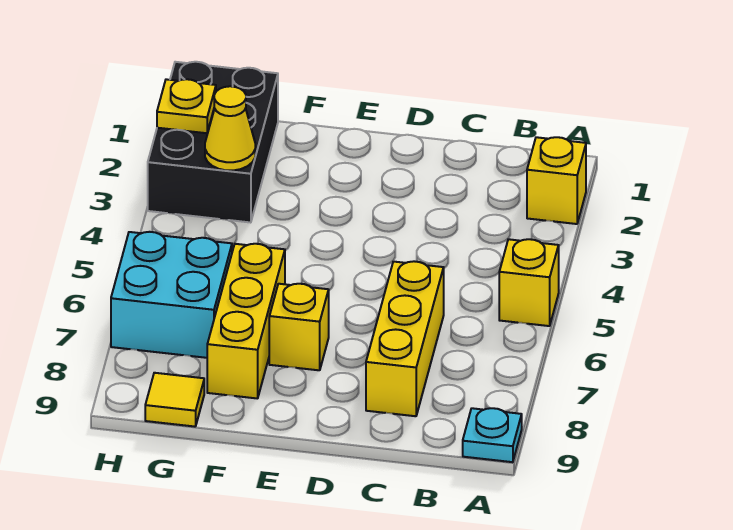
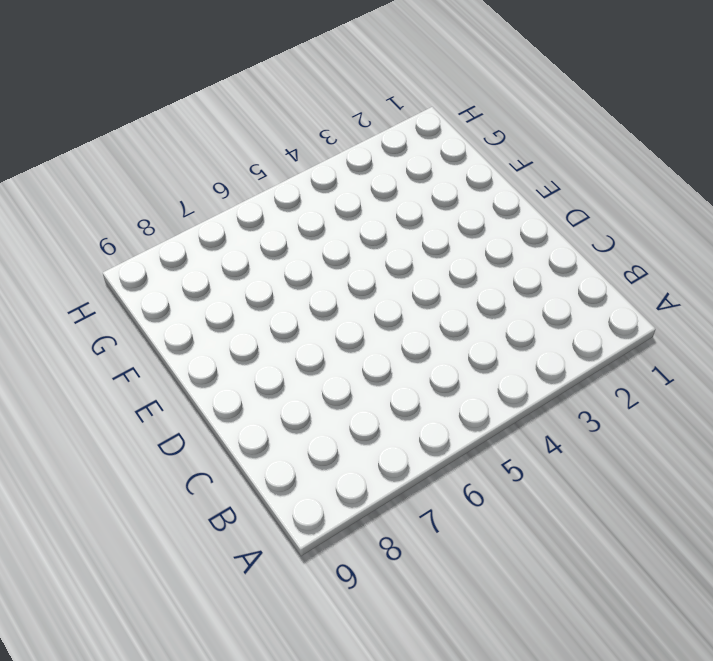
none -> yellow 1x1 brick [527,137,586,224]
none -> yellow 1x1 brick [499,239,559,326]

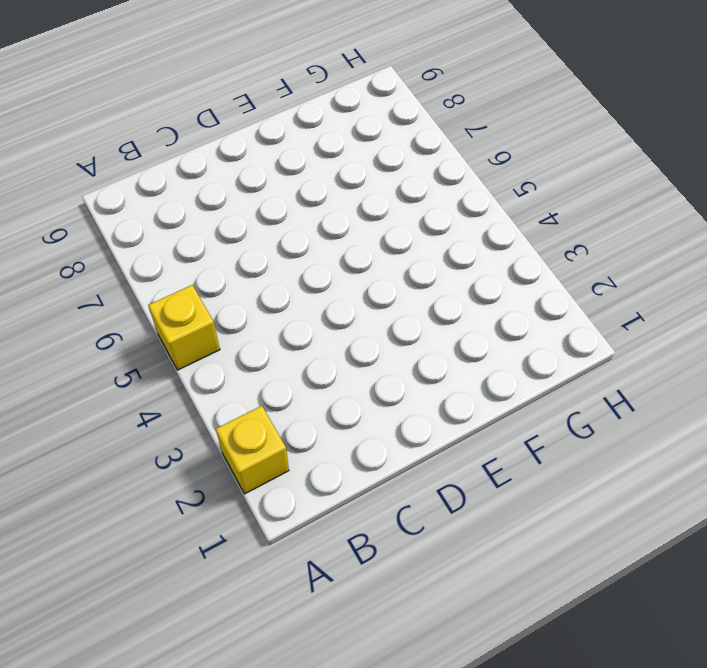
none -> cyan 1x1 plate [463,408,522,462]
none -> yellow 1x3 brick [366,261,444,416]

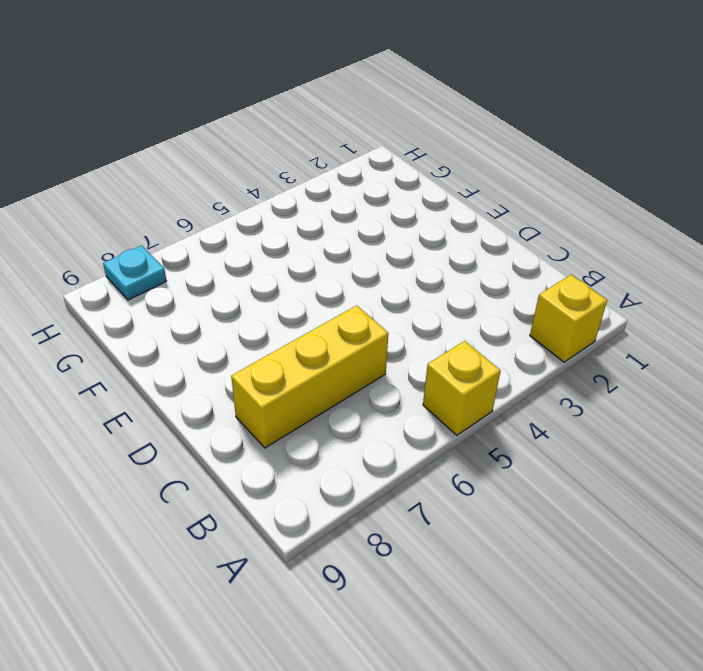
cyan 1x1 plate [103,245,166,300] -> cyan 1x1 plate moved to [463,408,522,462]
none -> yellow 1x1 brick [269,284,329,370]
none -> yellow 1x3 brick [207,244,285,399]

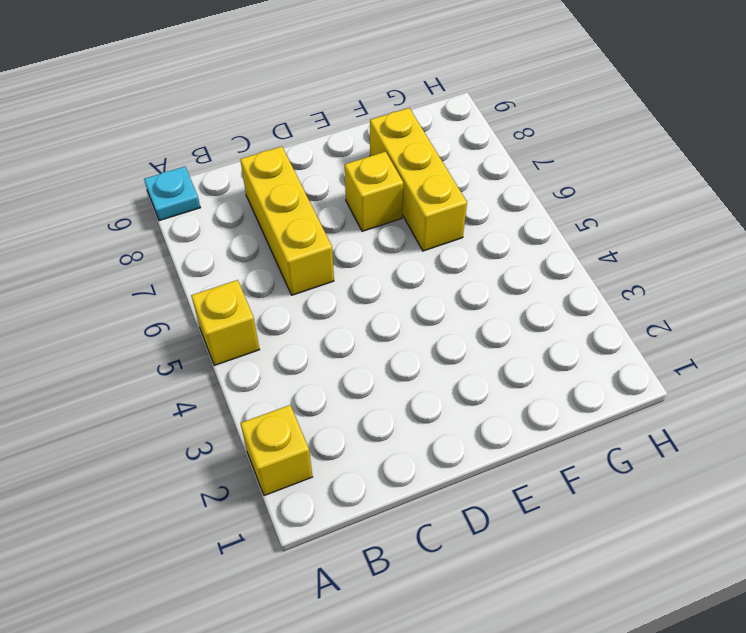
none -> black 2x3 brick [148,62,278,223]
none -> cyan 2x2 brick [111,232,232,358]

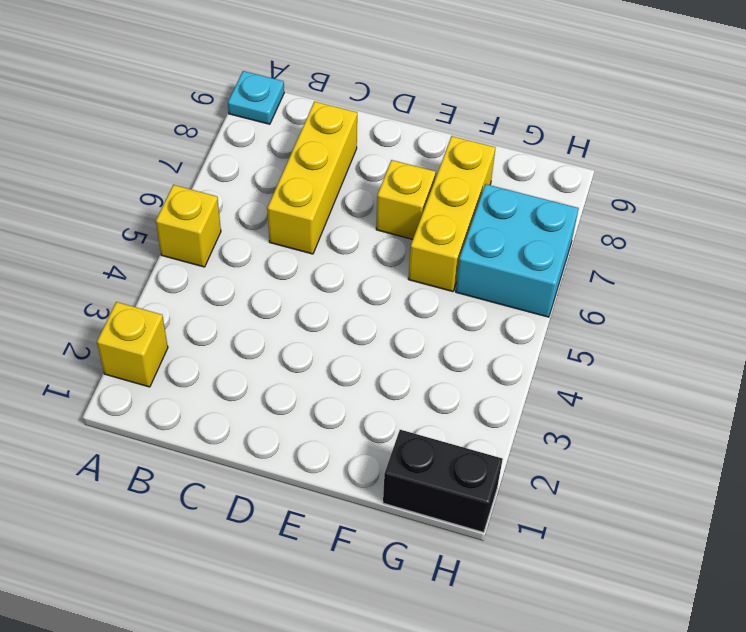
black 1x2 brick [383,430,503,532] -> black 2x3 brick [148,62,278,223]
none -> yellow 1x1 tile [145,373,204,427]
none -> yellow 1x1 cone [205,86,255,171]

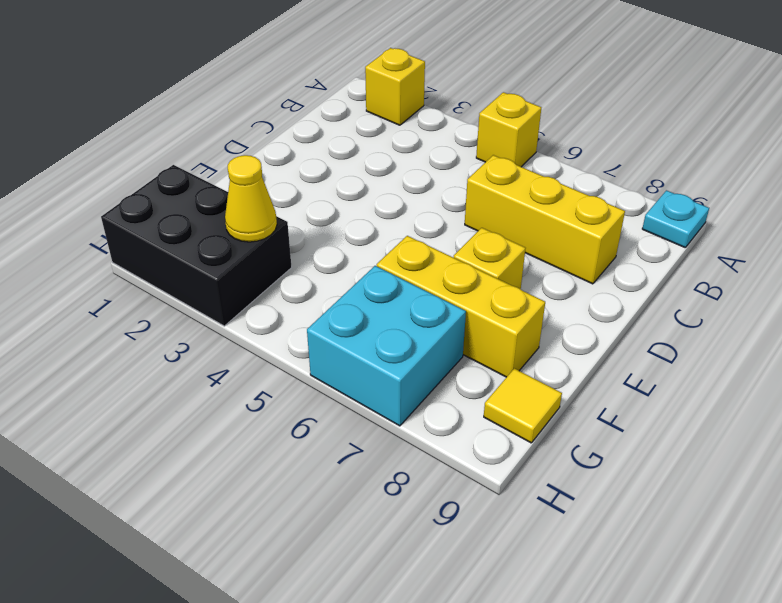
none -> yellow 1x1 plate [157,79,216,133]

